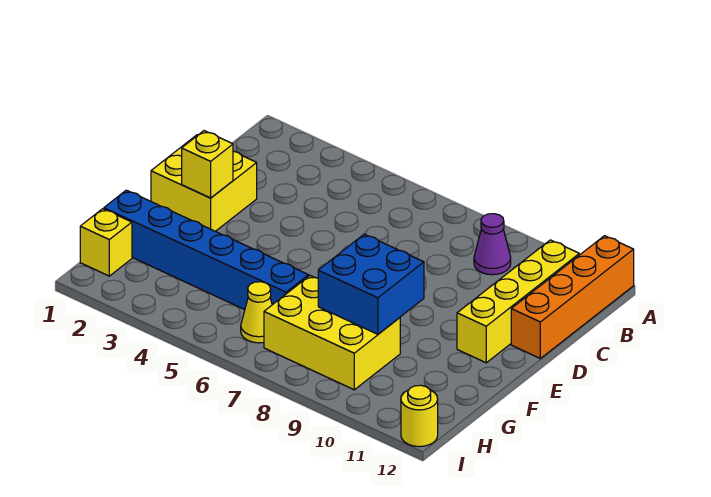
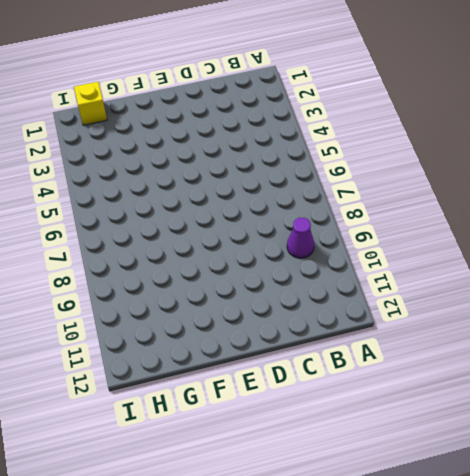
none -> orange 1x4 brick [511,236,634,358]
none -> yellow 1x4 brick [457,240,579,363]

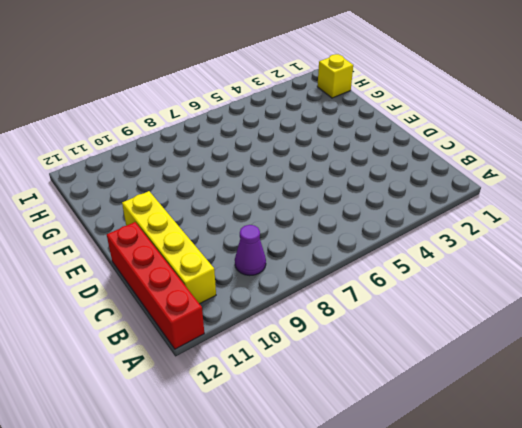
red 1x4 brick [107,222,204,349] -> orange 1x4 brick [511,236,634,358]
none -> yellow 2x2 brick [151,135,257,231]
none -> blue 1x6 brick [104,190,309,310]

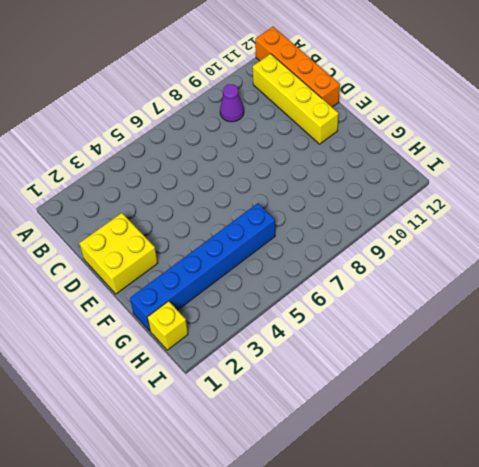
none -> yellow 2x3 brick [264,276,400,390]
none -> yellow 1x1 cone [241,282,272,343]

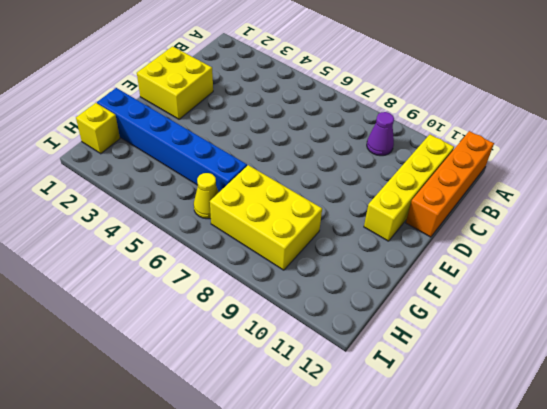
none -> yellow 1x1 round brick [401,385,438,447]
none -> yellow 1x1 brick [182,131,233,198]

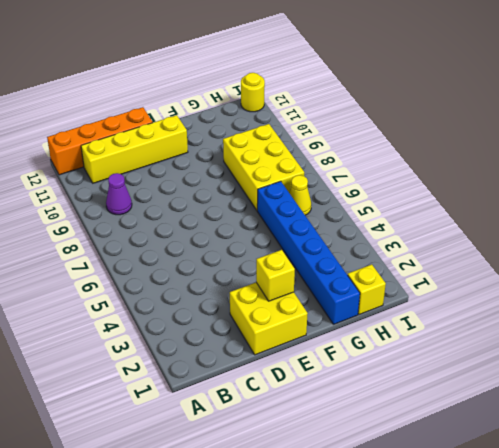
none -> blue 2x2 brick [318,234,424,334]

